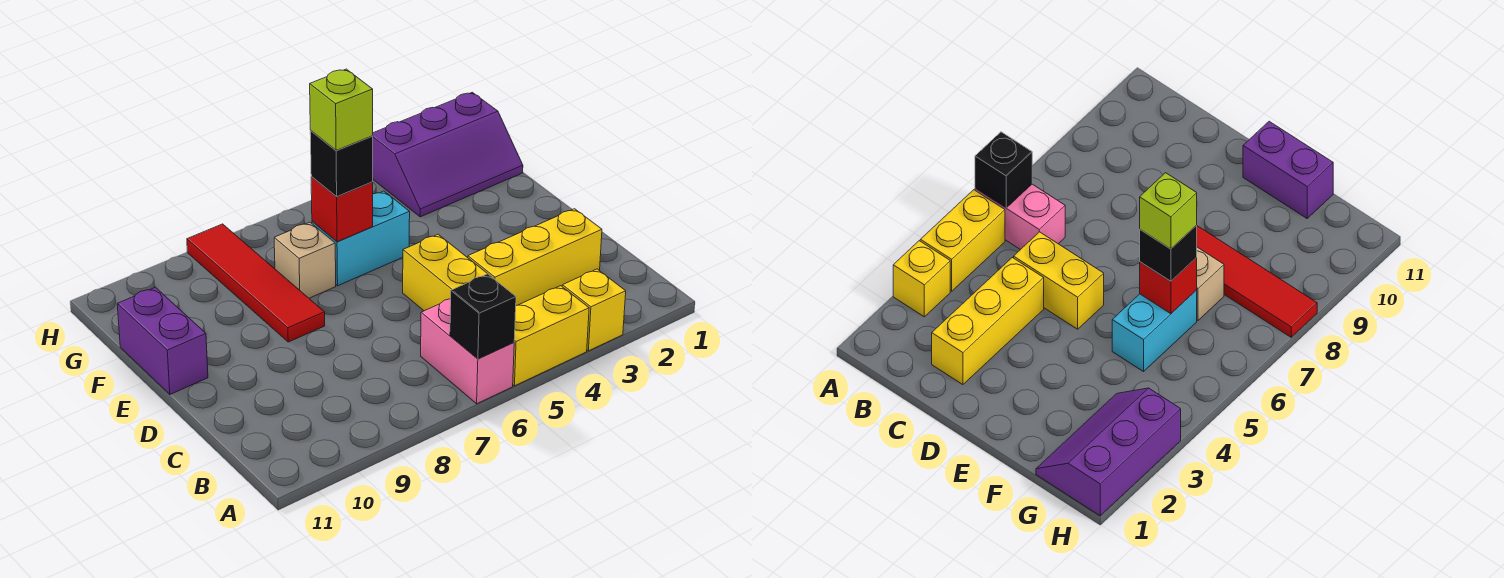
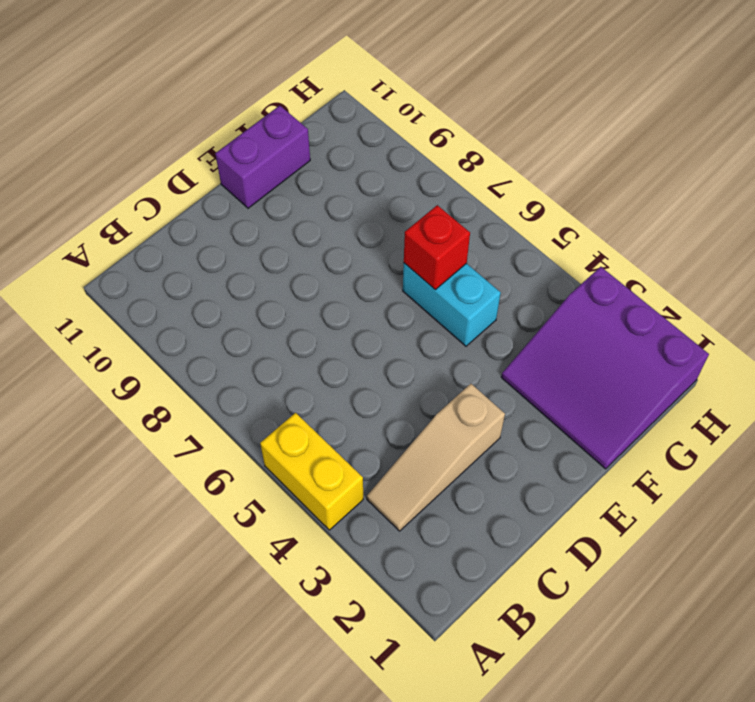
tan 1x3 slope [367,384,505,531] -> yellow 1x3 brick [468,209,602,306]
purple 3x3 slope [501,267,709,469] -> purple 2x3 slope [373,92,523,217]
none -> yellow 1x1 brick [562,269,626,351]
none -> pink 1x2 brick [421,299,514,404]
none -> yellow 1x2 brick [403,234,487,311]

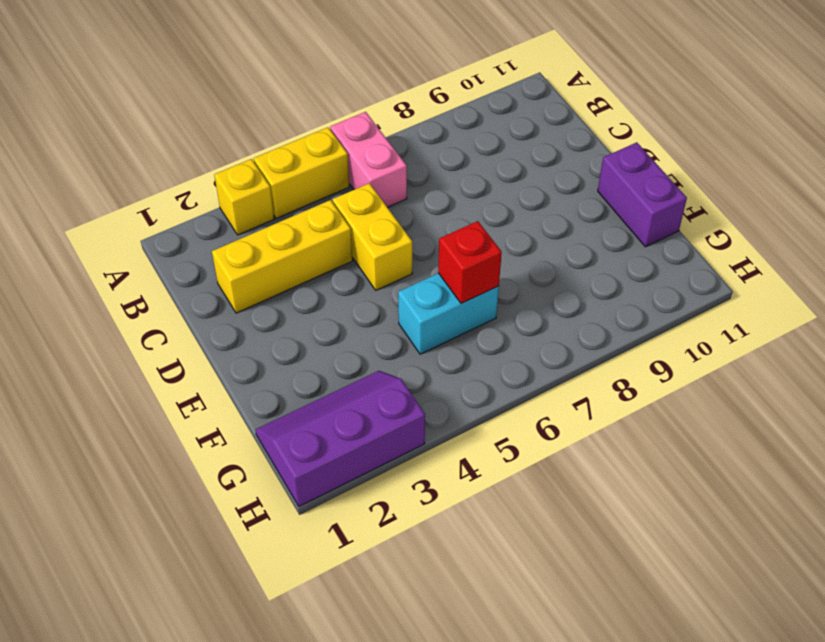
none -> red 1x4 tile [187,224,325,342]
none -> tan 1x1 brick [274,222,336,298]
none -> black 1x1 brick [450,274,516,359]

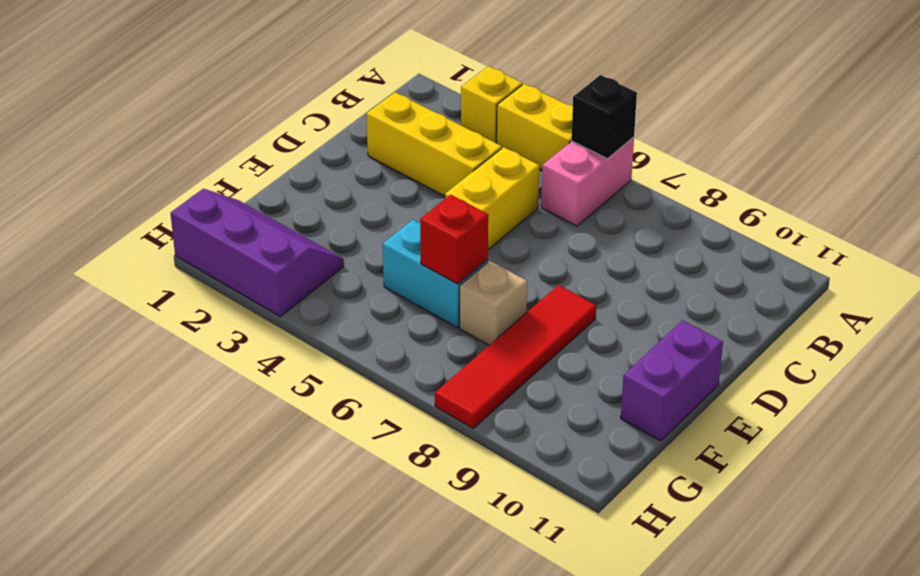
none -> black 1x1 brick [310,131,373,196]
none -> lime 1x1 brick [310,69,373,150]

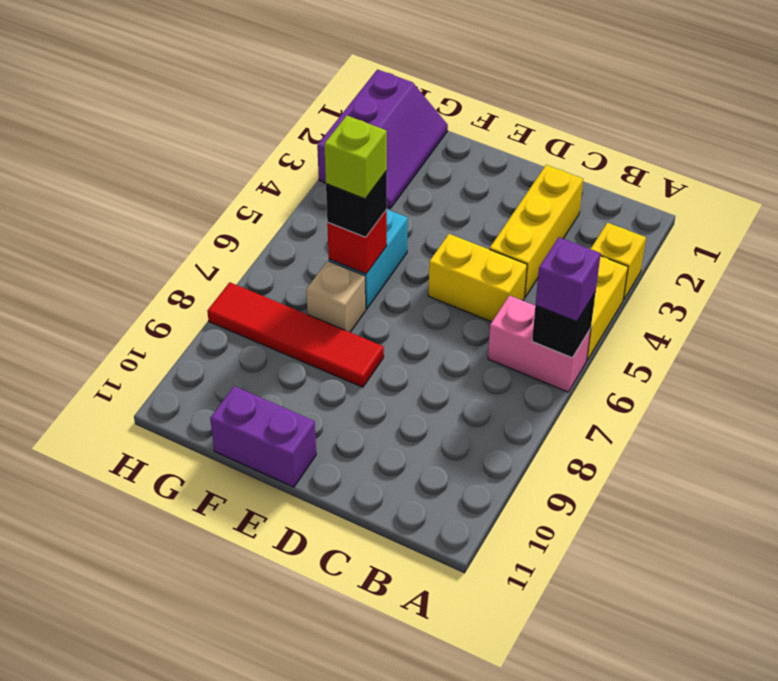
purple 1x1 brick [535,237,601,322] -> none

